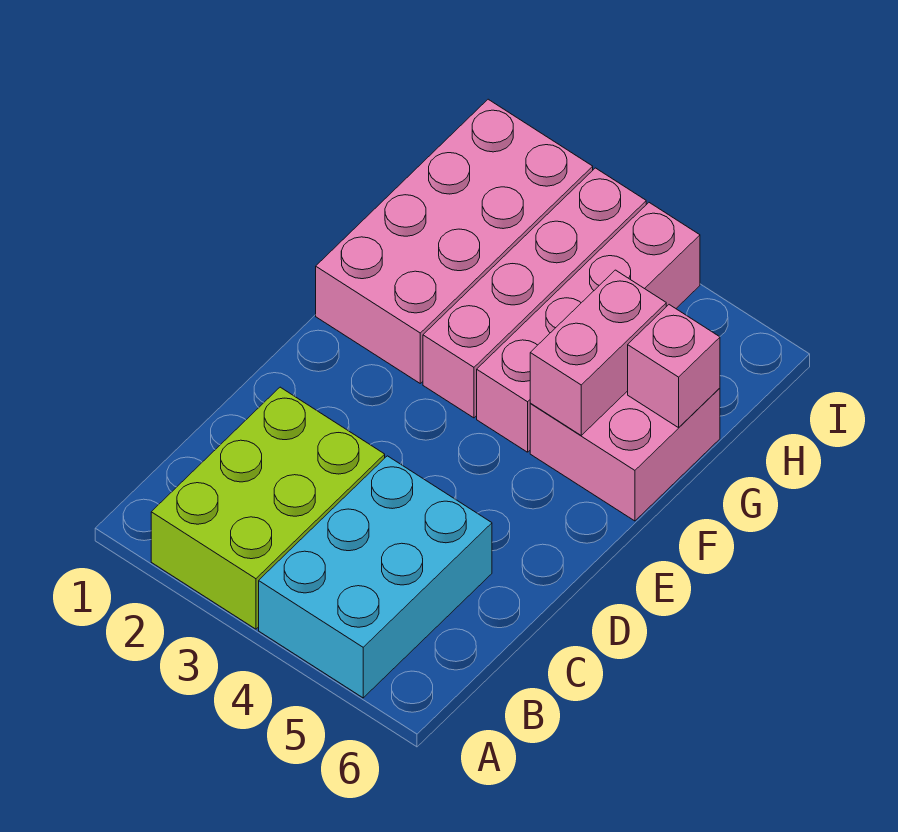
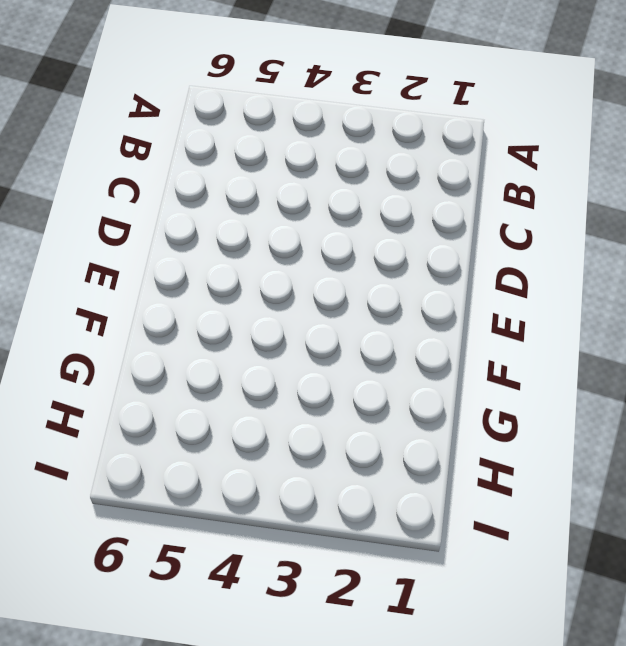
none -> lime 2x3 brick [151,387,385,629]
none -> cyan 2x3 brick [259,456,492,698]

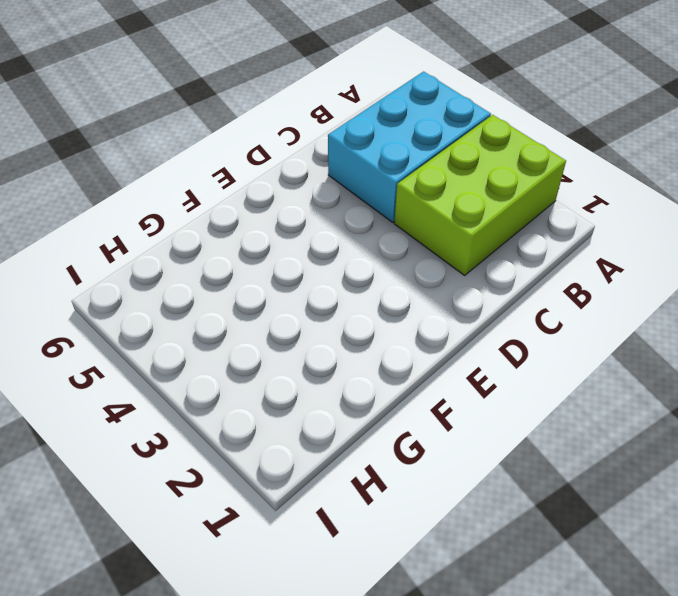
none -> pink 2x4 brick [316,99,593,383]
none -> pink 1x4 brick [423,168,646,418]

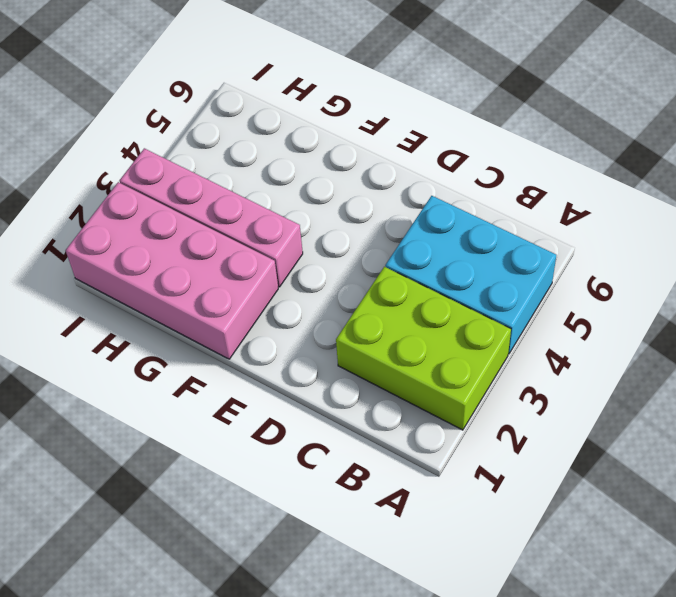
none -> pink 1x4 brick [477,203,700,452]
none -> pink 2x2 brick [530,388,720,521]

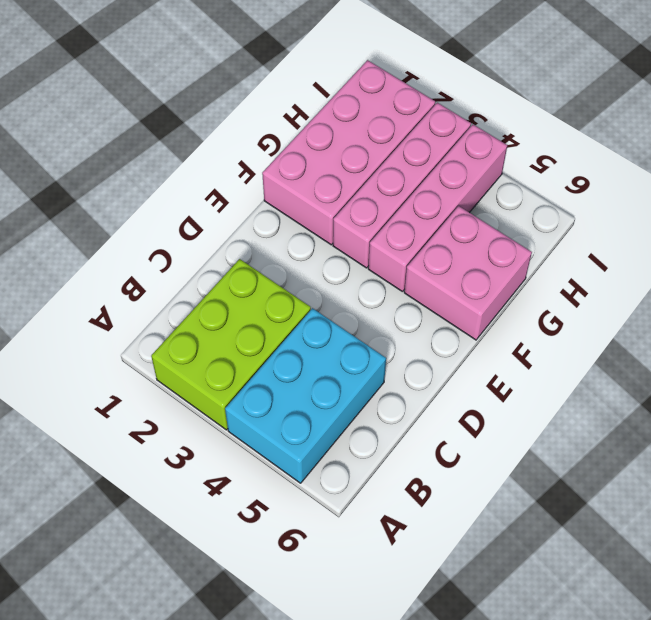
none -> pink 1x2 brick [530,270,666,435]
none -> pink 1x1 brick [628,305,720,428]

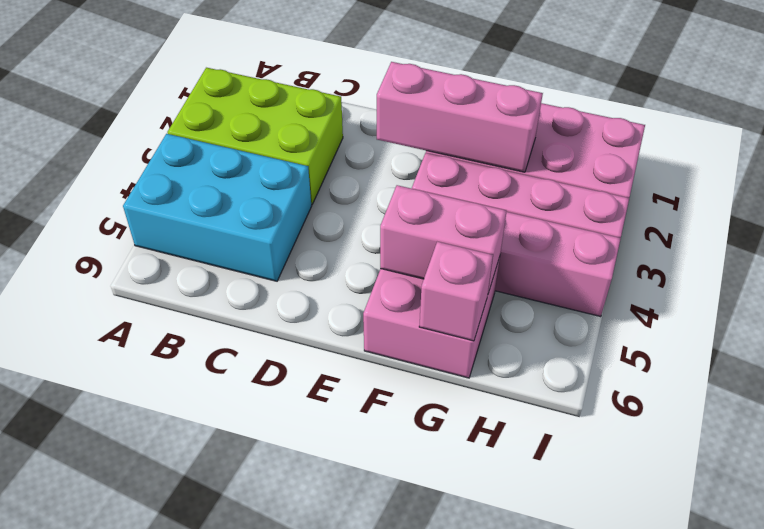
pink 1x3 brick [376,62,543,172] -> none

